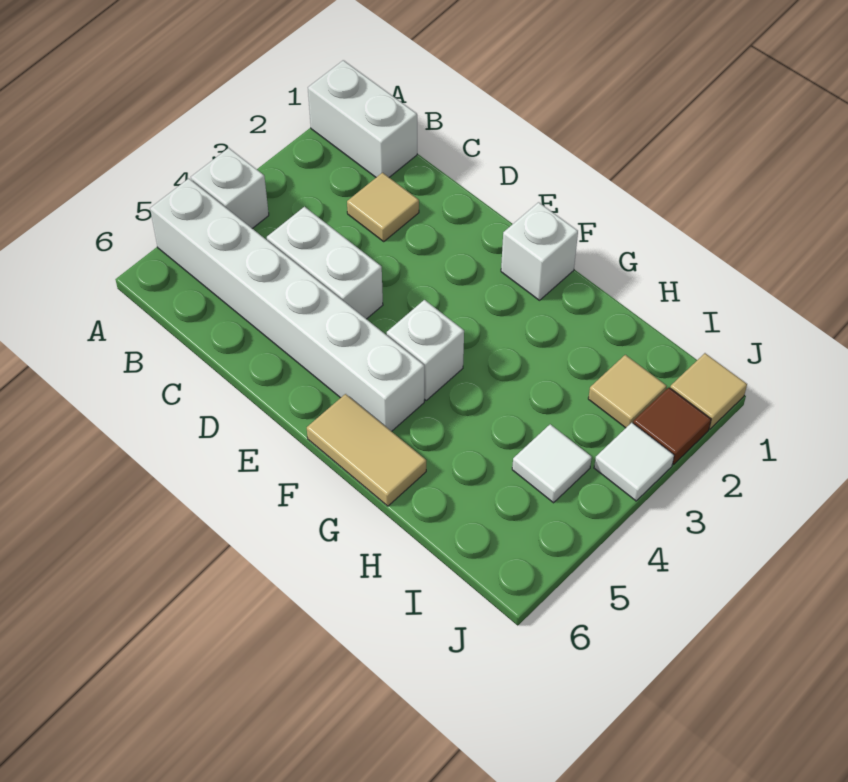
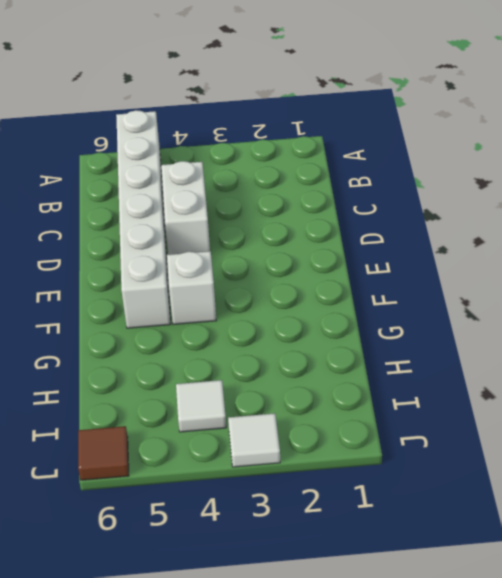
brown 1x1 tile [78,426,129,480] -> brown 1x1 tile moved to [633,388,711,464]
none -> white 1x2 brick [308,60,417,177]
none -> white 1x1 brick [191,148,269,229]
none -> tan 1x1 tile [347,173,419,241]

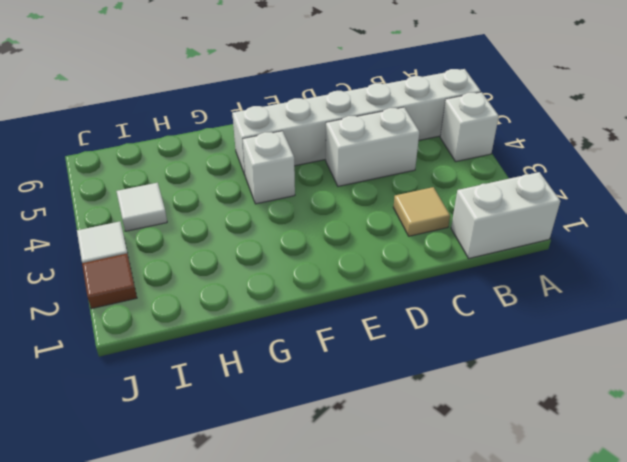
none -> white 1x1 brick [501,202,578,300]
none -> tan 1x2 tile [307,394,426,506]
none -> tan 1x1 tile [588,355,667,428]

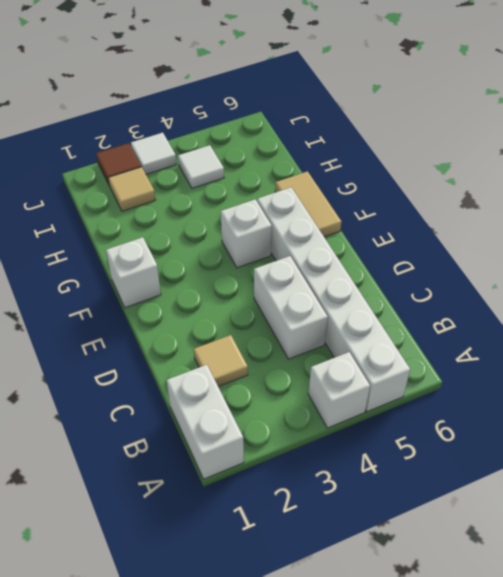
none -> tan 1x1 tile [670,353,747,429]

